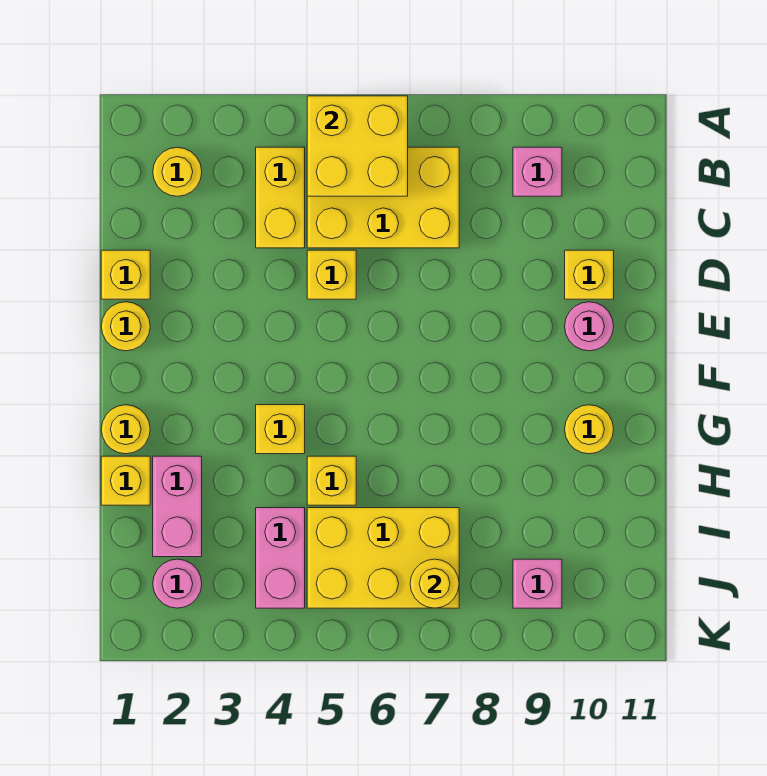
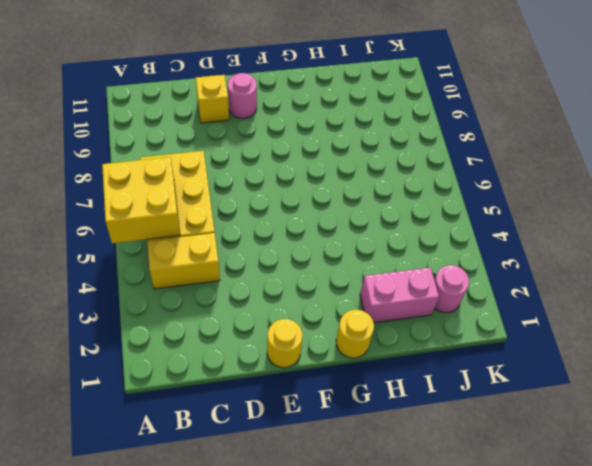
none -> yellow 1x1 round brick [153,147,202,196]
none -> pink 1x1 brick [513,147,562,196]
none -> yellow 1x1 brick [101,250,150,299]

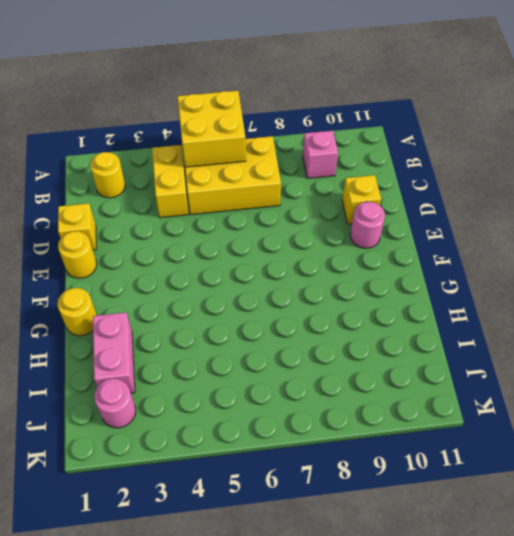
none -> yellow 1x1 brick [307,250,356,299]
none -> yellow 1x1 brick [256,405,305,454]
none -> yellow 1x1 round brick [565,405,614,454]

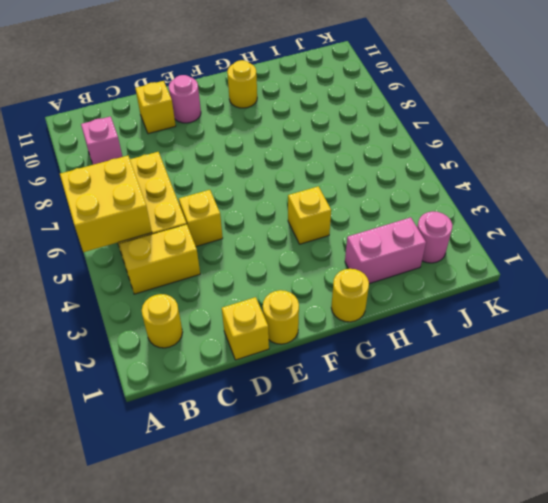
none -> yellow 1x1 brick [101,456,150,505]
none -> yellow 1x1 brick [307,456,356,505]
none -> pink 1x2 brick [256,508,305,608]

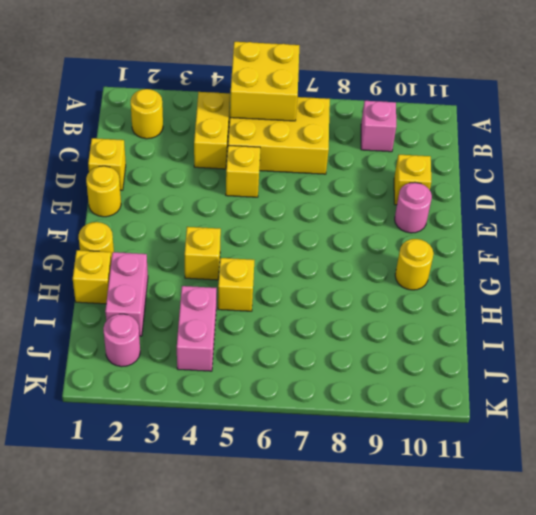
none -> yellow 2x3 brick [307,508,459,608]
none -> pink 1x1 brick [513,559,562,608]
none -> yellow 1x1 round brick [410,559,459,608]

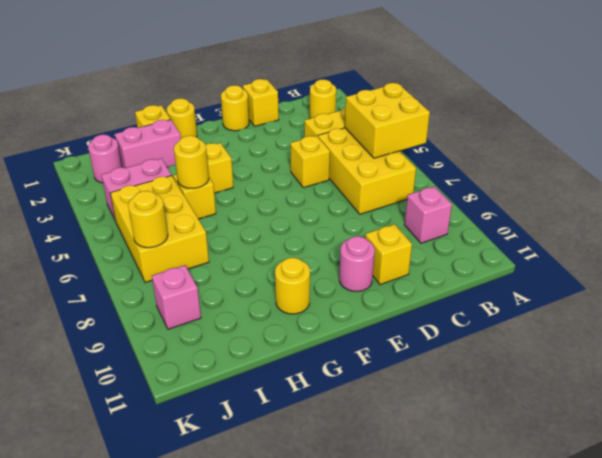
yellow 1x1 round brick [174,136,209,188] -> none

